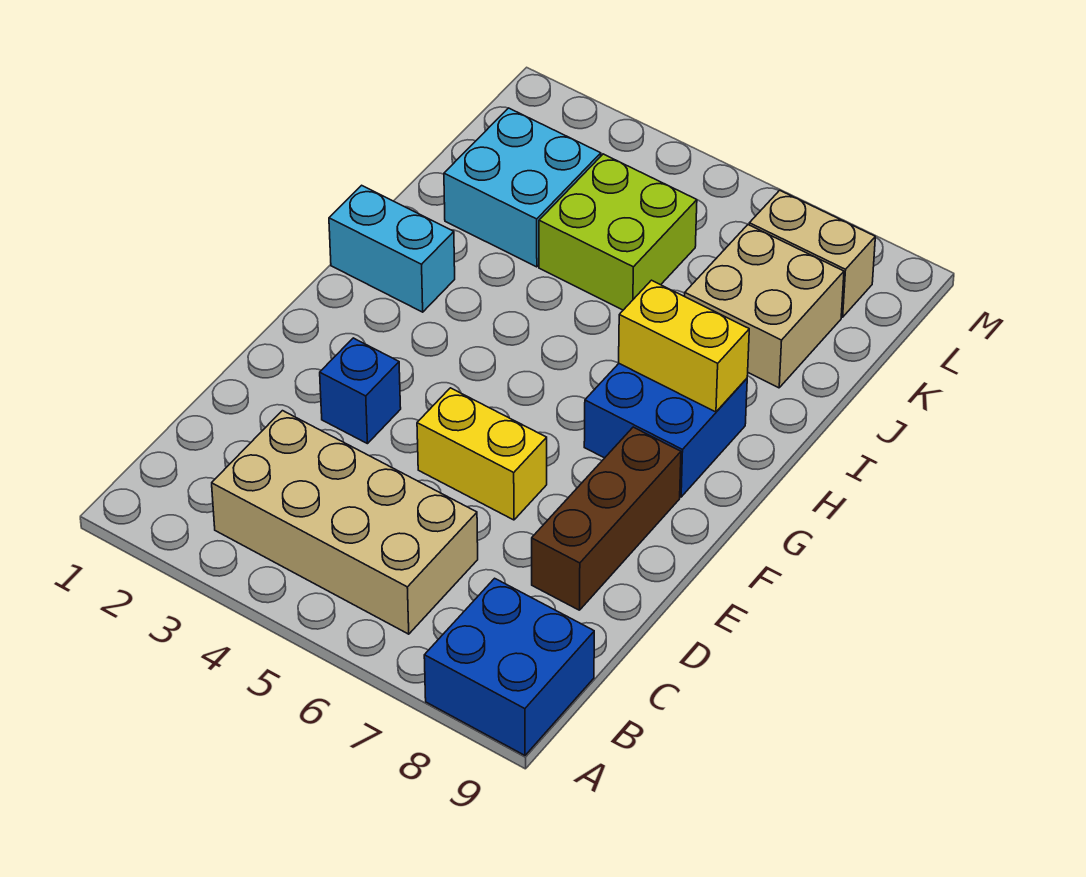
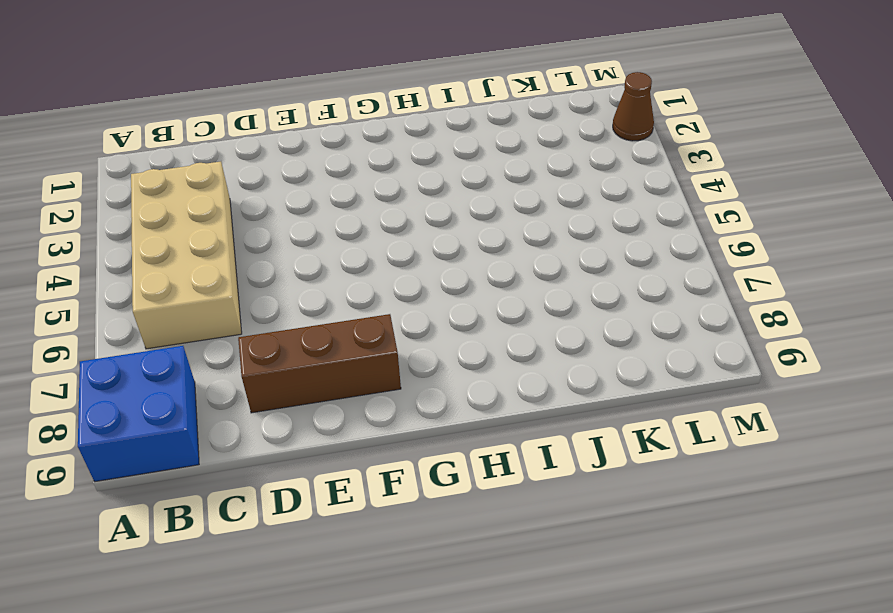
brown 1x1 cone [613,72,654,141] -> none
none -> blue 1x1 brick [320,338,401,444]
none -> yellow 1x2 brick [417,388,547,520]
none -> blue 2x2 brick [584,364,747,497]

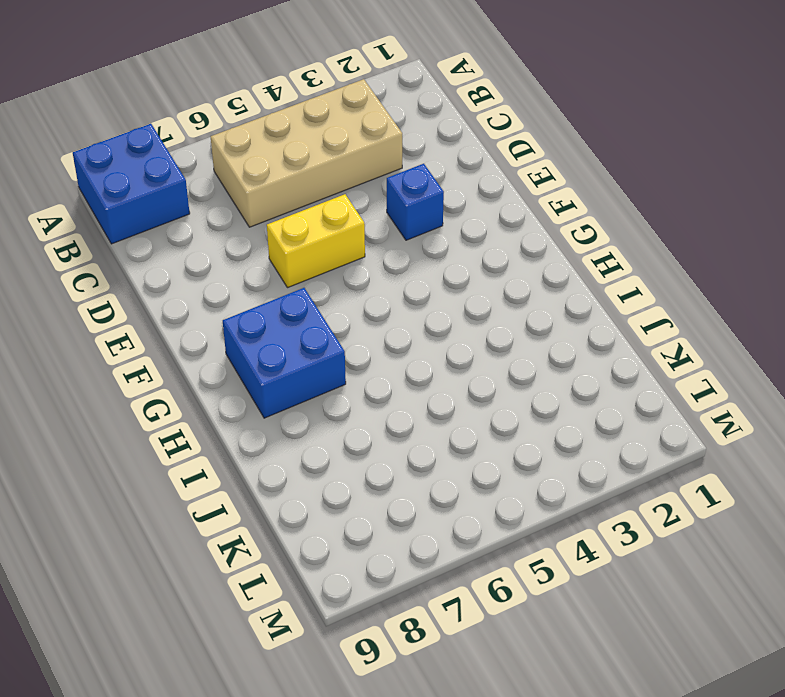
none -> brown 1x3 brick [532,427,681,610]
none -> cyan 1x2 brick [329,185,455,312]
none -> cyan 2x2 brick [444,108,601,267]

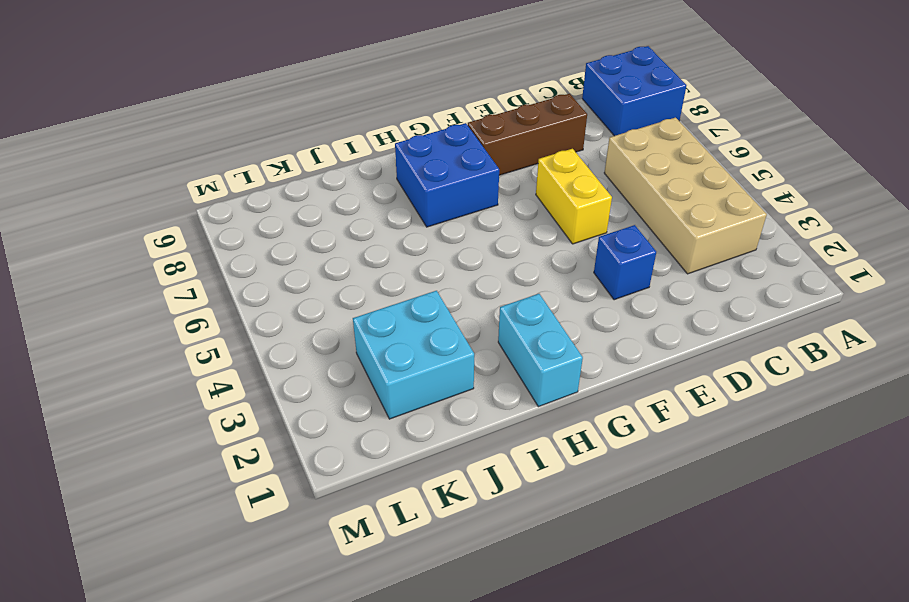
none -> lime 2x2 brick [539,154,697,310]
none -> tan 2x2 brick [685,225,844,388]
none -> tan 1x2 brick [749,190,875,317]

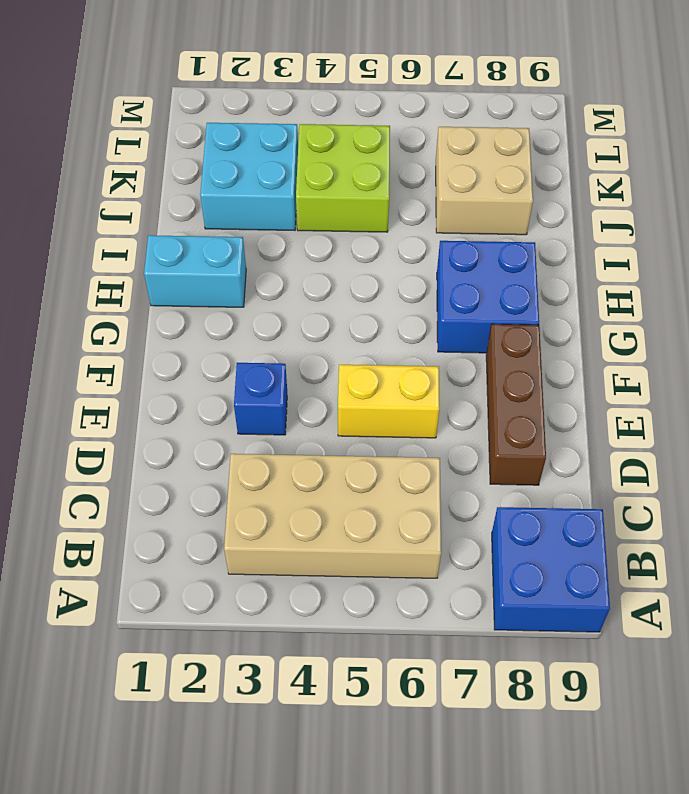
none -> tan 1x2 brick [749,190,875,317]
none -> yellow 1x2 brick [619,280,749,412]

